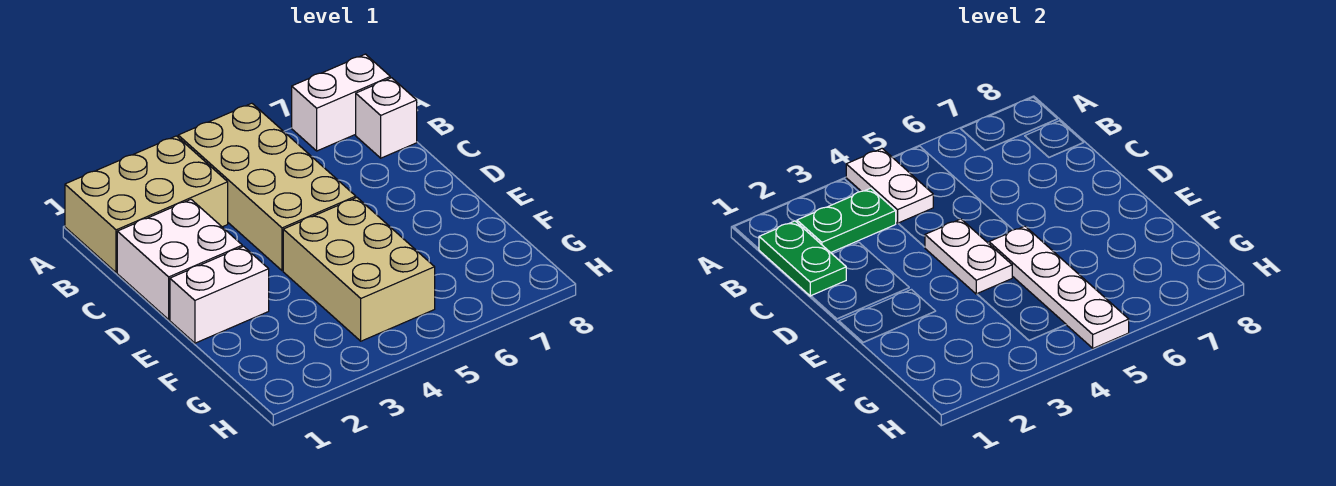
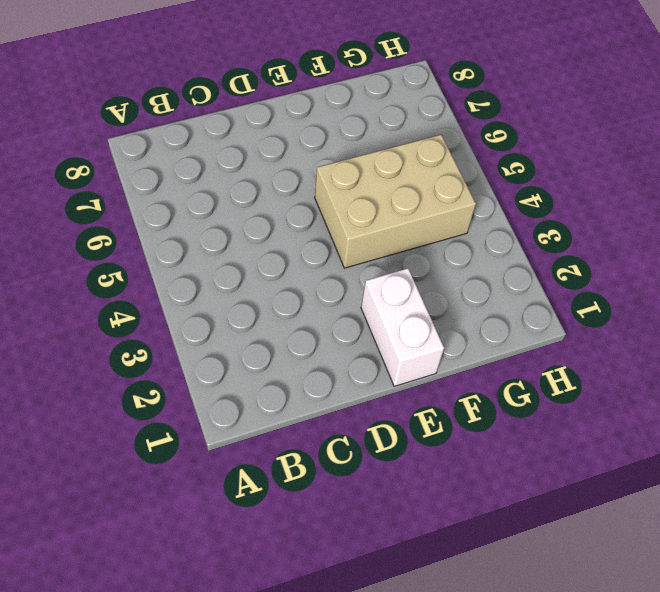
none -> tan 2x3 brick [65,136,228,273]
none -> tan 2x4 brick [178,103,356,271]
none -> white 1x2 brick [292,54,390,151]

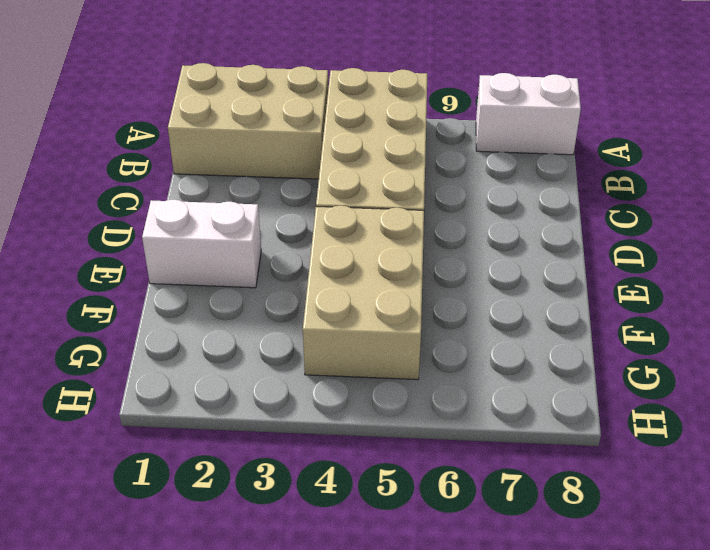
none -> white 1x1 brick [356,78,417,158]
none -> white 2x2 brick [117,200,242,319]
none -> white 1x2 plate [846,149,933,223]

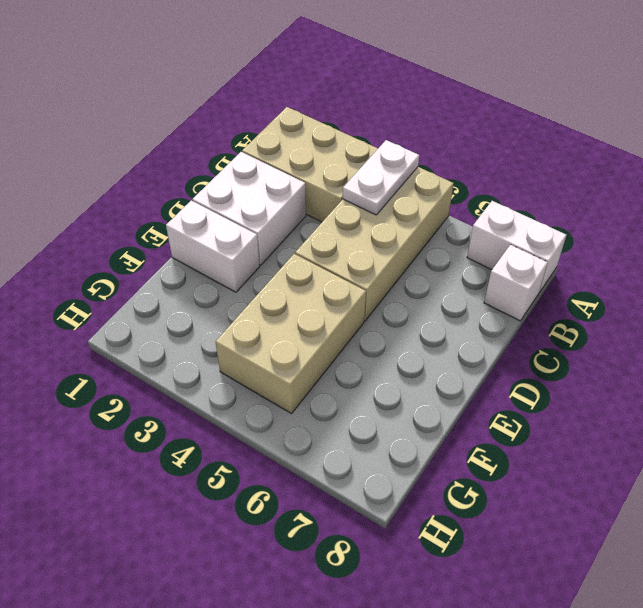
none -> green 1x2 plate [759,221,846,296]
none -> green 1x2 plate [797,188,896,253]
none -> white 1x2 plate [925,219,1012,294]

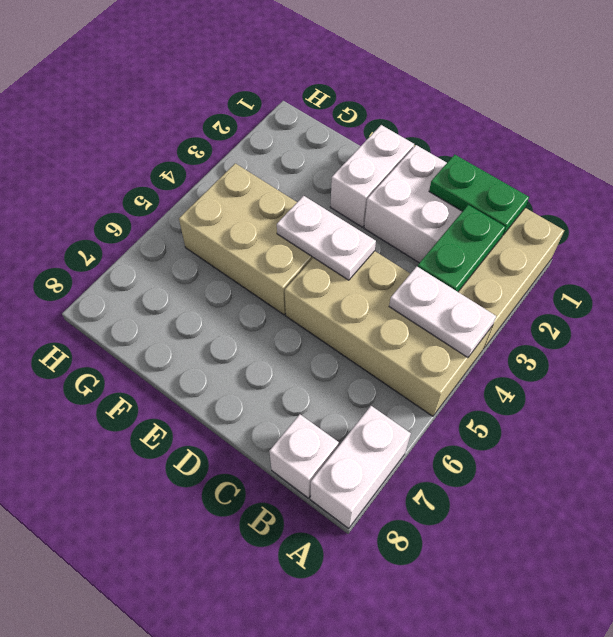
none -> white 1x4 plate [989,226,1129,348]

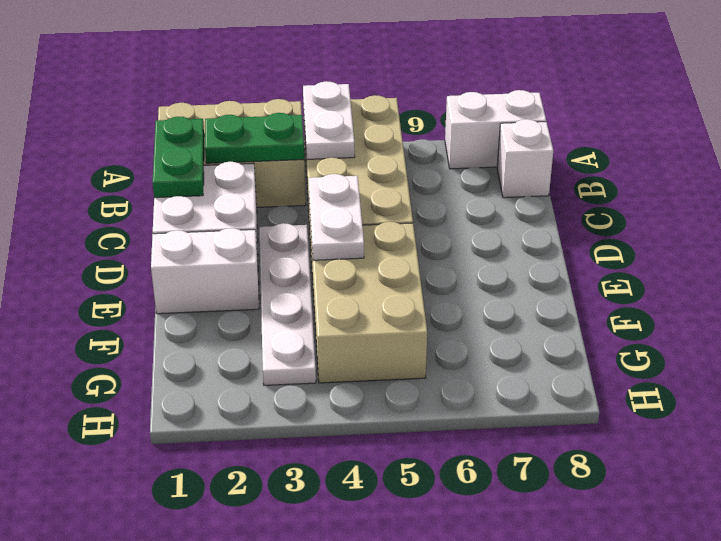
white 1x4 plate [259,223,316,385] -> white 1x4 plate moved to [989,226,1129,348]

